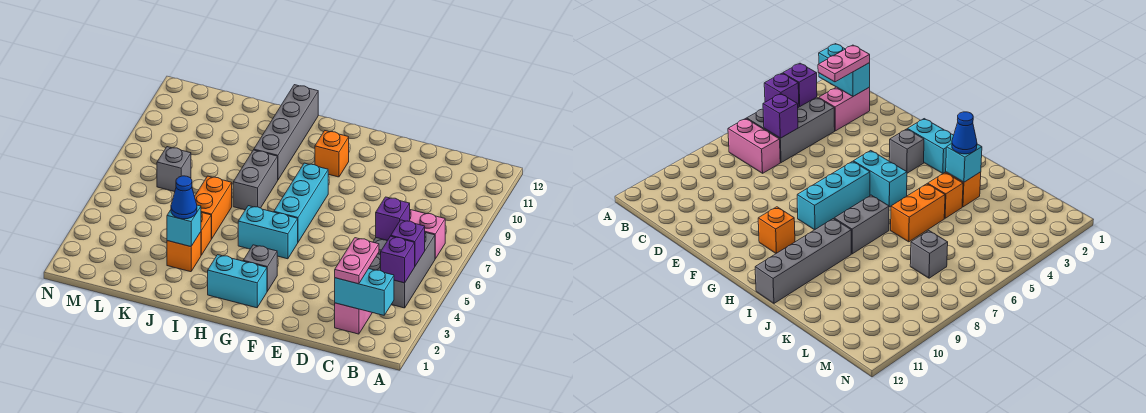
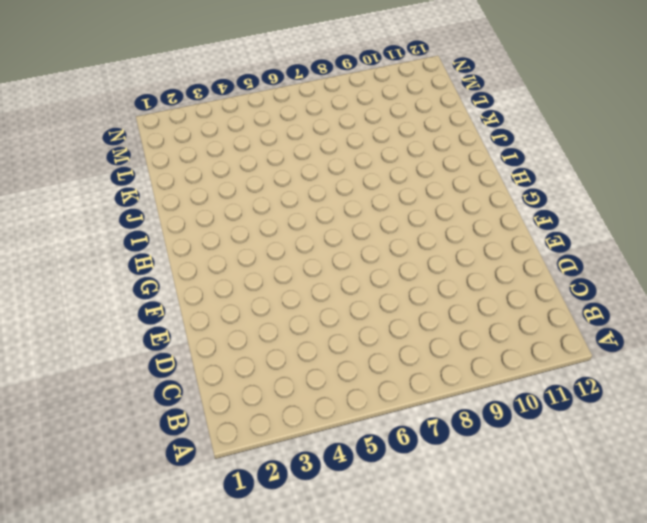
none -> grey 2x3 brick [369,232,435,308]
none -> pink 1x2 brick [410,210,445,259]
none -> pink 1x2 brick [335,303,372,334]

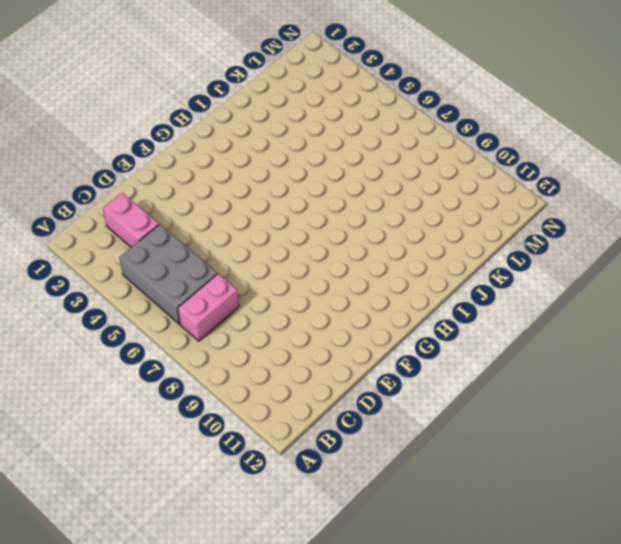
none -> cyan 1x2 brick [208,255,267,308]
none -> grey 1x1 brick [243,245,277,291]
none -> cyan 1x2 brick [238,206,298,259]

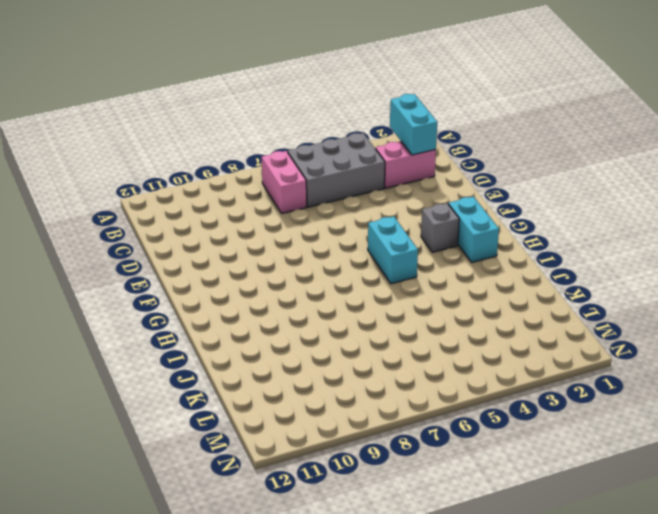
none -> cyan 1x3 brick [274,163,328,242]
none -> orange 1x1 brick [315,131,349,177]
none -> grey 1x2 brick [233,150,278,210]

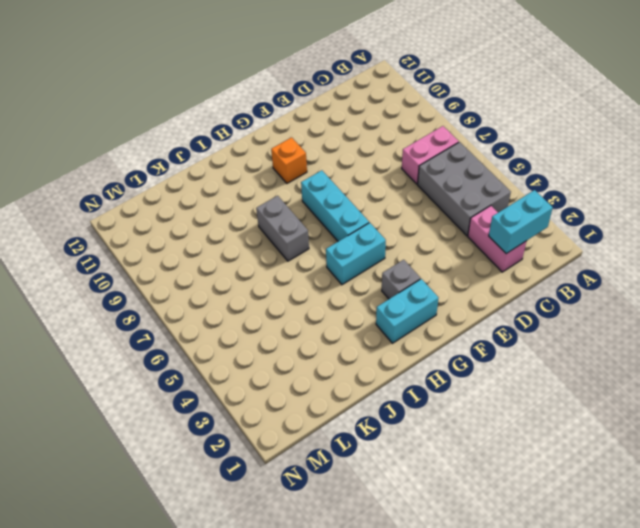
none -> grey 1x4 brick [254,85,318,180]
none -> orange 1x1 brick [167,232,201,272]
none -> orange 1x1 brick [201,213,211,255]

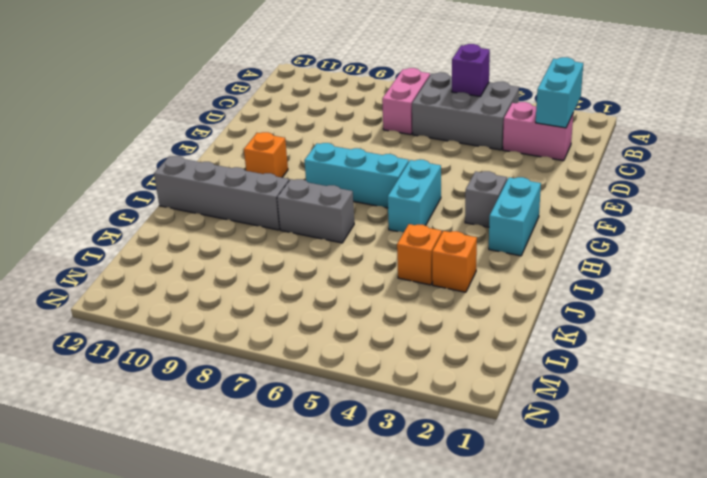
none -> orange 1x2 brick [195,176,232,239]
none -> grey 1x1 brick [157,147,191,192]
none -> purple 1x1 brick [381,236,415,283]

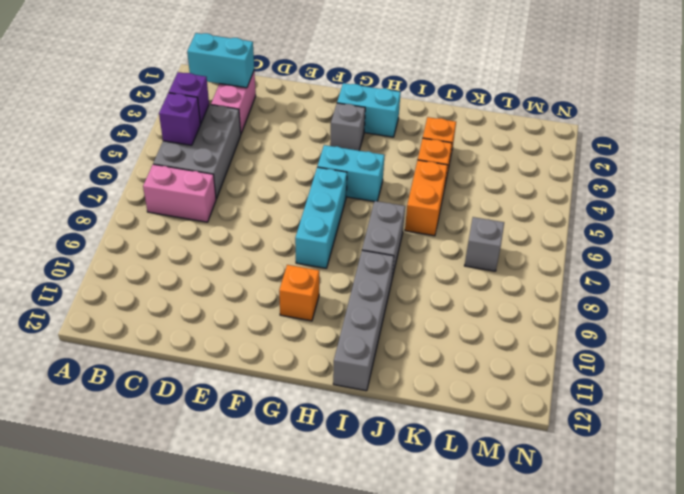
none -> purple 1x1 brick [376,197,410,240]
none -> cyan 1x1 brick [167,205,201,247]
none -> pink 1x2 plate [335,238,379,284]

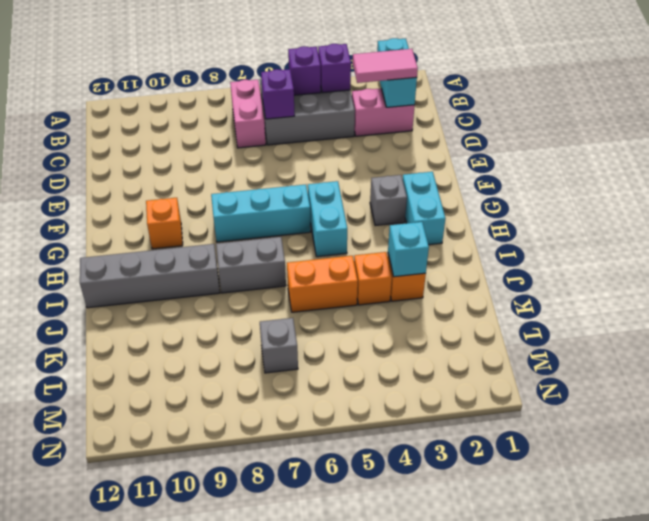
pink 1x2 tile [353,49,418,83] -> pink 1x2 plate [335,238,379,284]
none -> blue 1x1 cone [171,176,197,219]

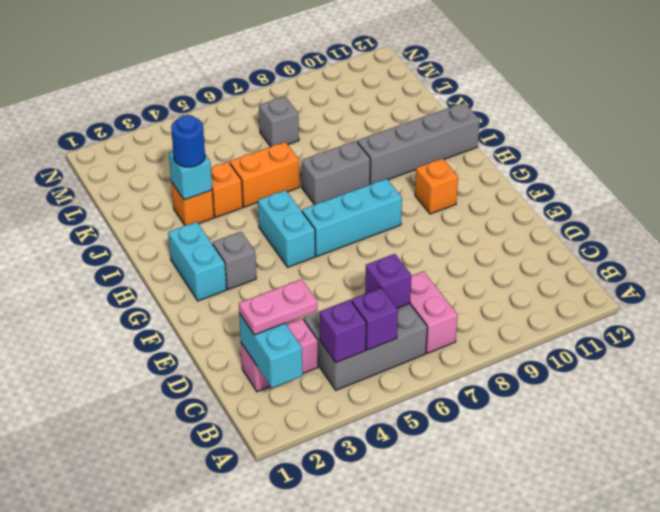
blue 1x1 round brick [171,115,205,167] -> blue 1x1 cone [171,176,197,219]

